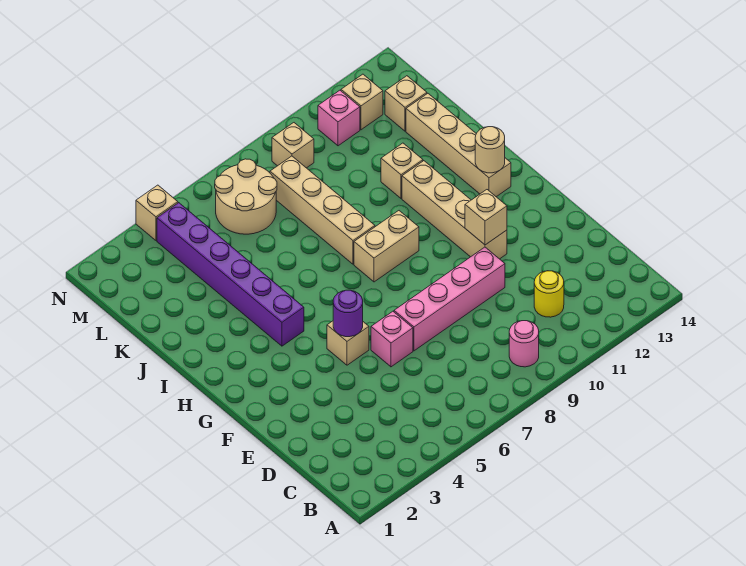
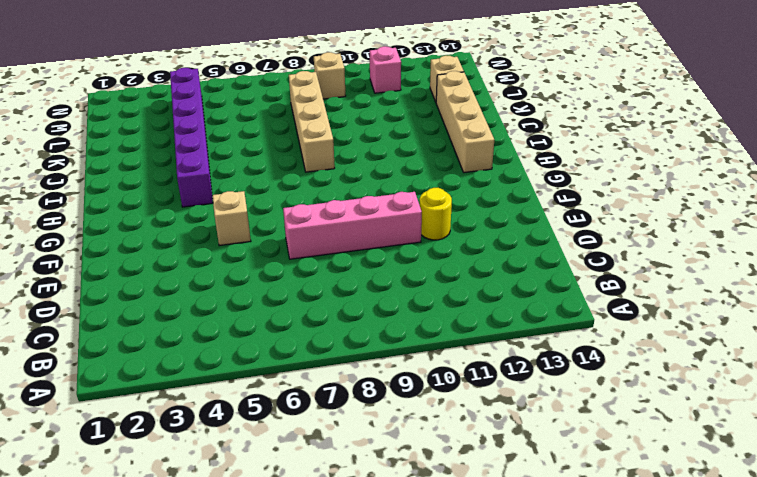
yellow 1x1 round brick [420,188,452,240] -> yellow 1x1 round brick moved to [534,271,564,317]
none -> pink 1x1 round brick [509,321,539,367]
none -> pink 1x1 brick [371,311,413,367]
none -> tan 1x4 brick [402,161,507,259]

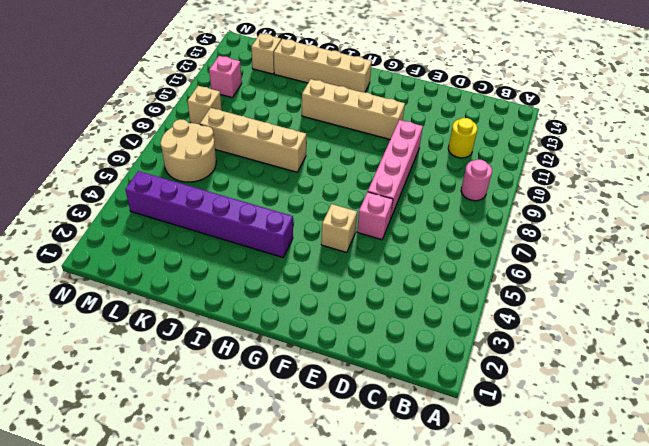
none -> tan 1x2 brick [354,211,419,282]
none -> tan 1x1 brick [381,143,423,198]
none -> tan 1x1 brick [341,74,383,130]

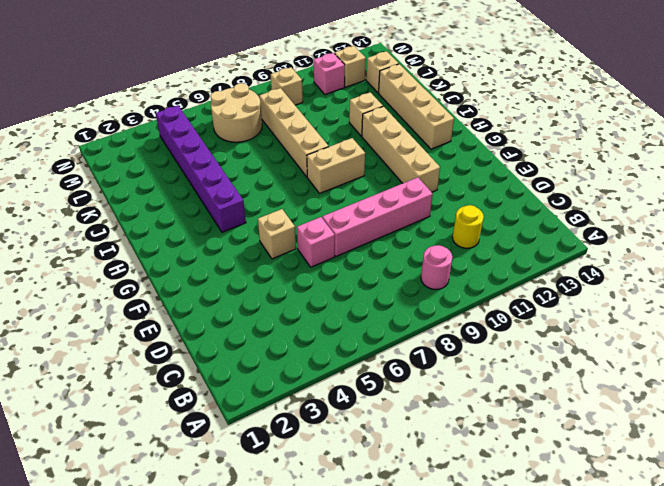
none -> tan 1x1 brick [136,185,178,240]
none -> purple 1x1 round brick [333,290,363,337]
none -> tan 1x1 brick [465,190,507,245]

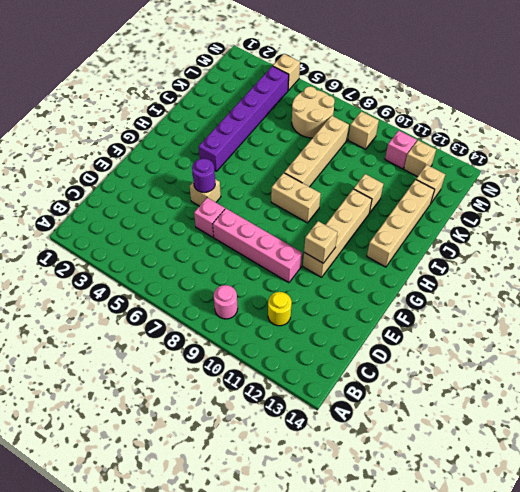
none -> tan 1x1 round brick [475,127,505,173]

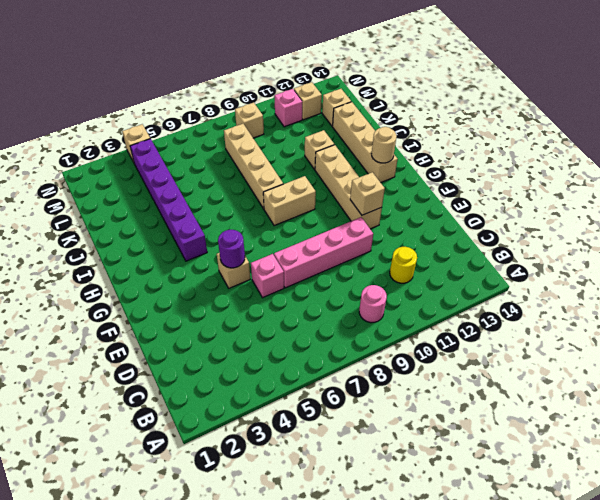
none -> tan 2x2 round brick [215,159,277,234]

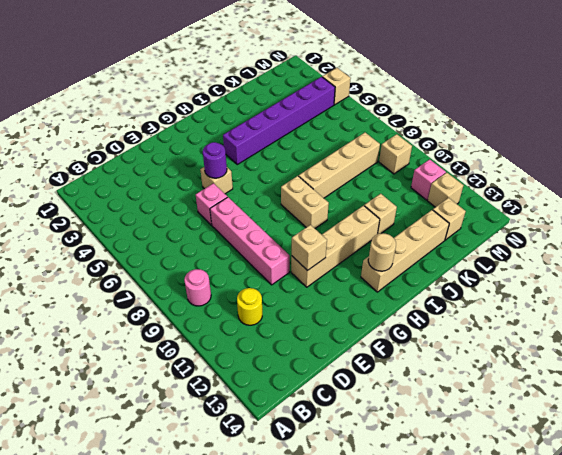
none -> tan 2x2 round brick [215,159,277,234]

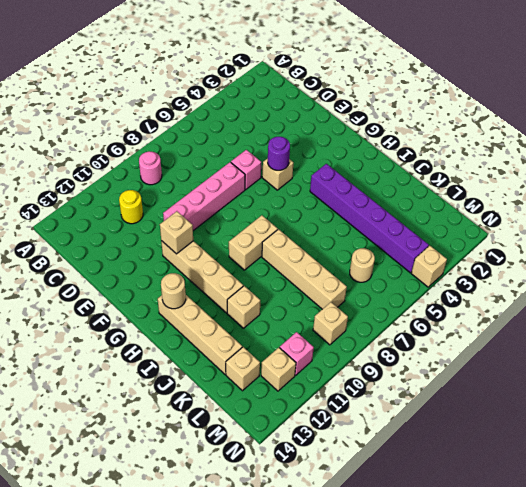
tan 1x1 round brick [350,248,375,282] -> tan 2x2 round brick [215,159,277,234]

